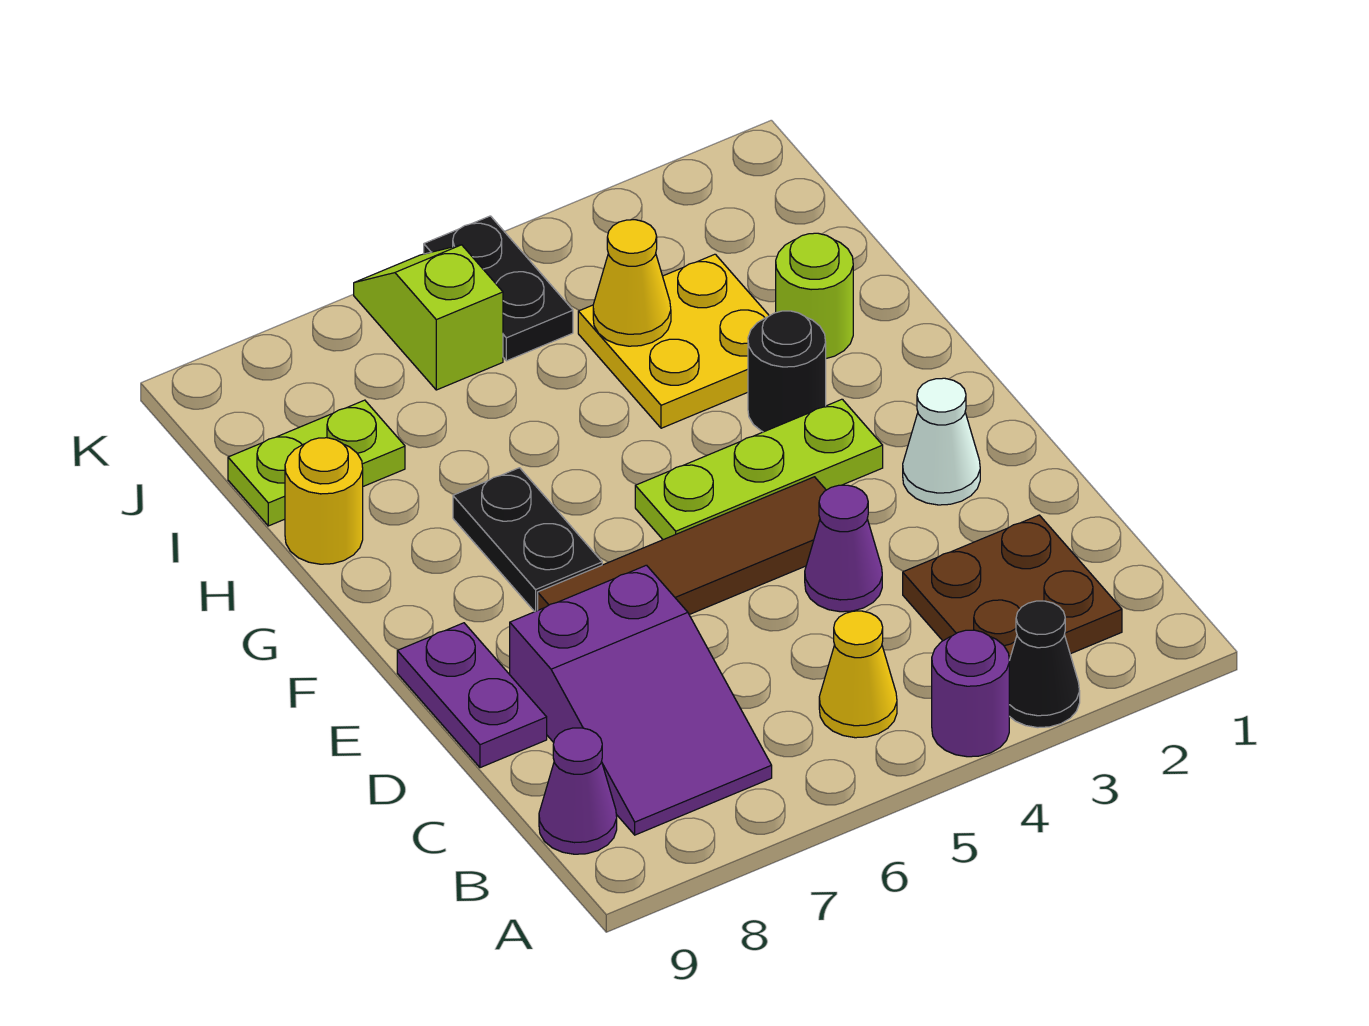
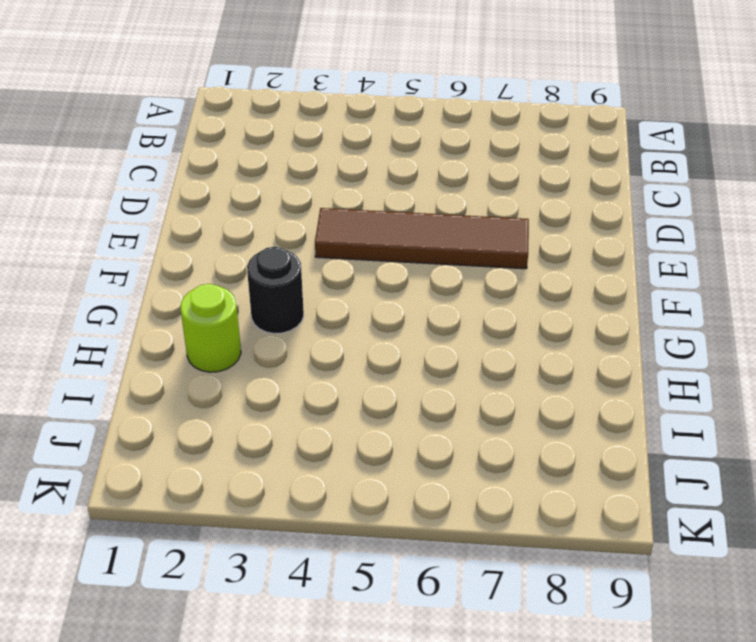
none -> black 1x1 cone [1009,601,1080,728]
none -> purple 1x1 round brick [932,630,1009,757]
none -> brown 2x2 plate [903,515,1122,660]

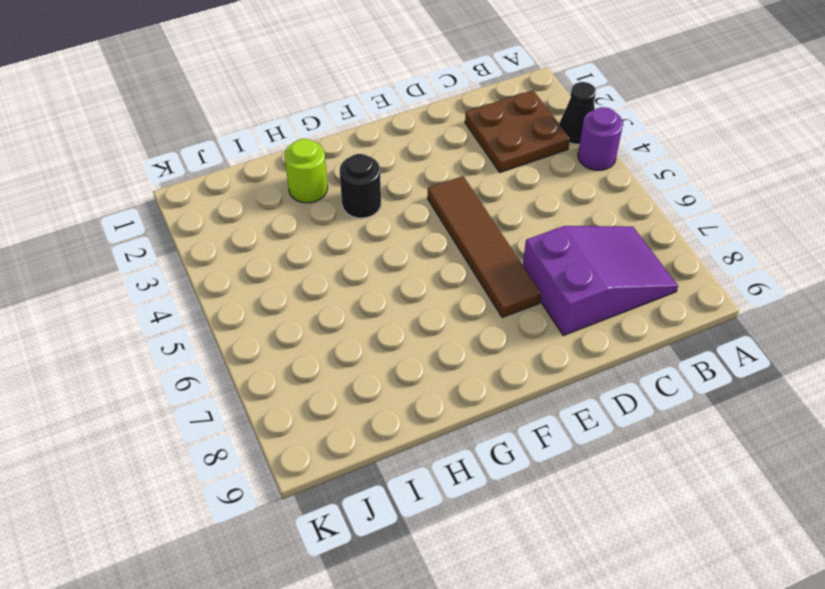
none -> yellow 1x1 cone [819,611,897,738]
none -> purple 1x1 cone [539,728,617,854]
none -> purple 1x1 cone [805,485,882,612]

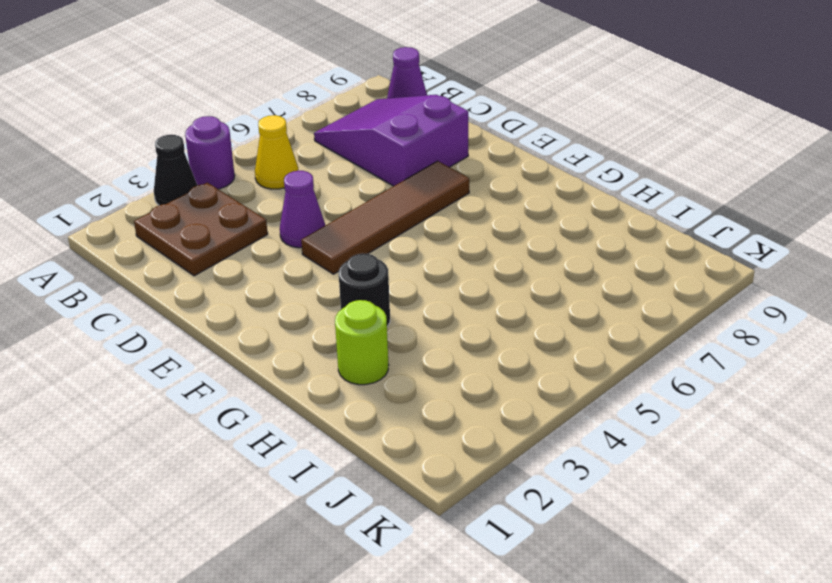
none -> purple 1x2 plate [397,623,547,768]
none -> white 1x1 cone [903,378,980,505]
none -> lime 1x3 plate [635,399,883,540]

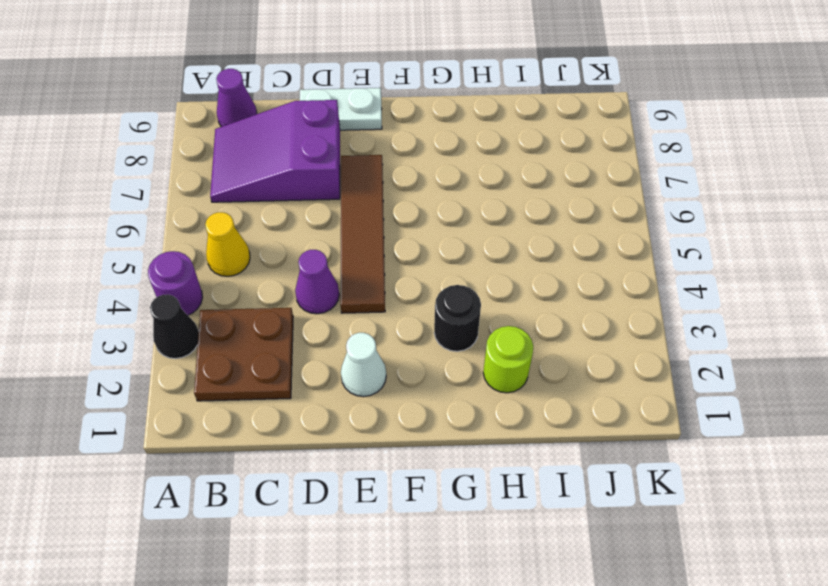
white 1x2 plate [300,88,382,130] -> purple 1x2 plate [397,623,547,768]
none -> lime 1x3 plate [635,399,883,540]
none -> black 1x2 plate [453,468,602,612]
none -> yellow 2x2 plate [578,254,769,428]

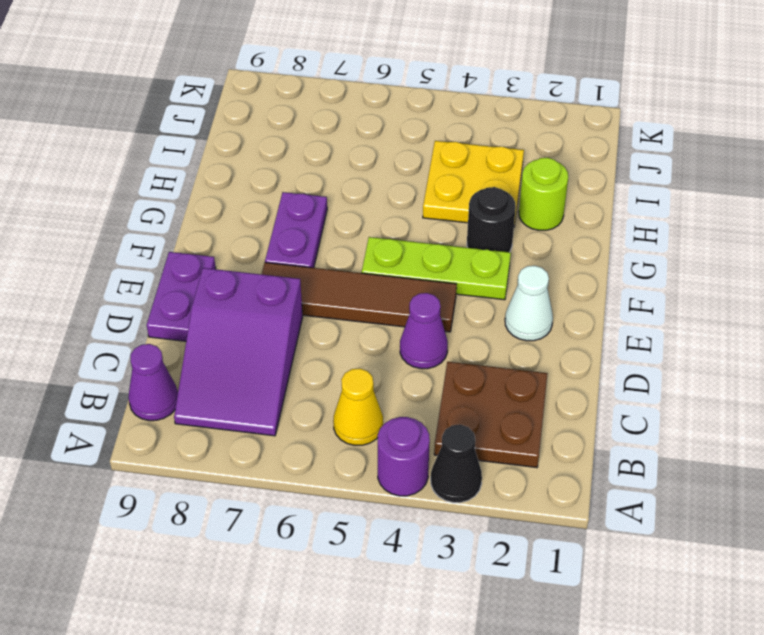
purple 1x2 plate [265,192,327,268] -> black 1x2 plate [453,468,602,612]
none -> yellow 1x1 round brick [285,438,363,564]
none -> lime 1x2 plate [228,400,405,526]
none -> black 1x2 plate [424,216,573,361]

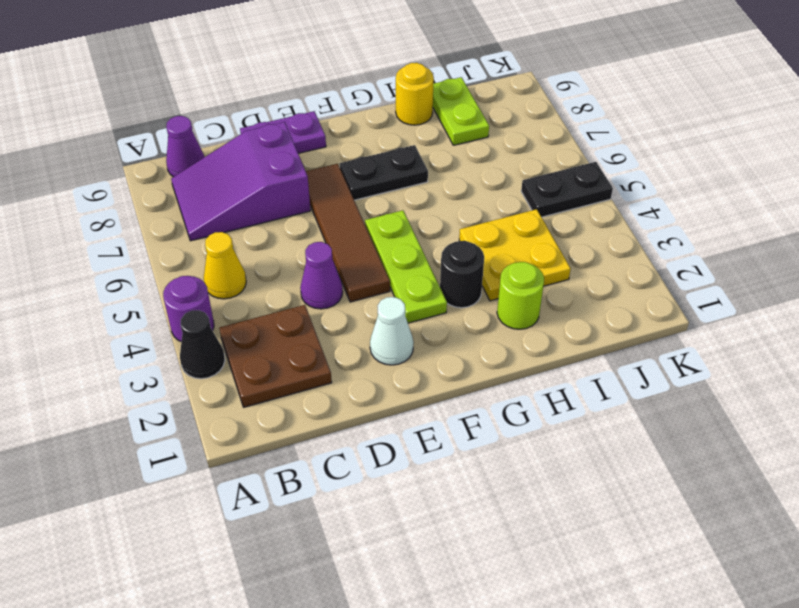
none -> lime 1x2 slope [354,245,503,390]
none -> yellow 1x1 cone [593,220,671,346]

